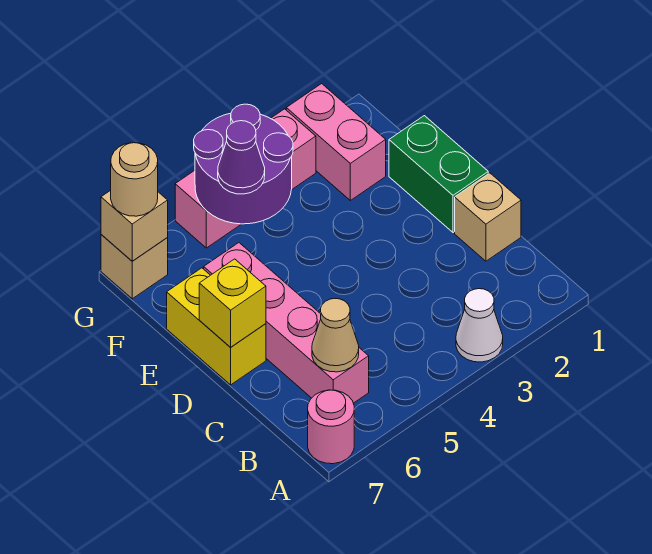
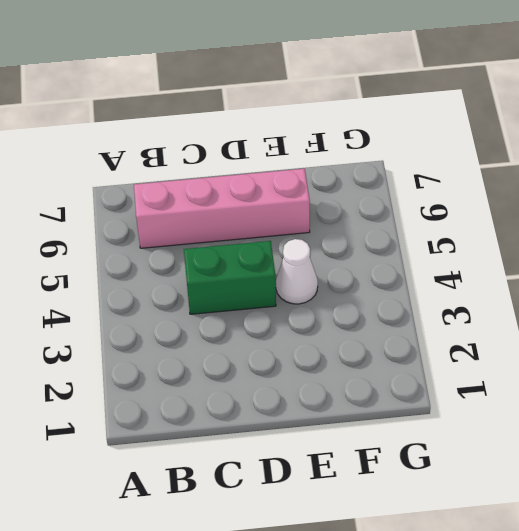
green 1x2 brick [184,241,276,314] -> green 1x2 brick moved to [389,116,488,233]
white 1x1 cone [276,239,318,304] -> white 1x1 cone moved to [456,289,503,362]
none -> pink 1x1 round brick [308,390,354,464]
none -> tan 1x1 brick [455,173,521,261]
none -> yellow 1x2 brick [167,268,266,385]

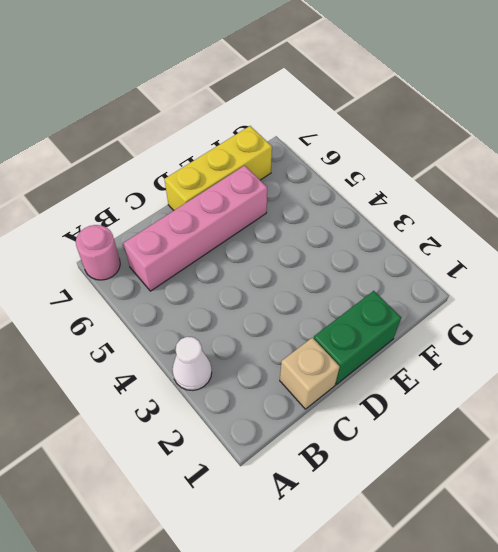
yellow 1x3 brick [164,126,272,210] -> yellow 1x2 brick [167,268,266,385]
none -> pink 1x2 brick [286,84,386,201]
none -> pink 1x3 brick [175,109,316,248]
none -> tan 1x1 brick [101,235,168,299]

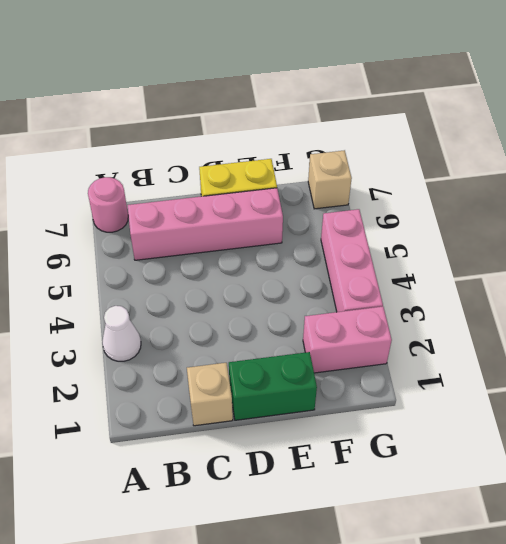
none -> tan 1x1 cone [312,299,359,372]
none -> yellow 1x1 brick [199,259,266,347]
none -> purple 2x2 round brick [194,104,293,224]

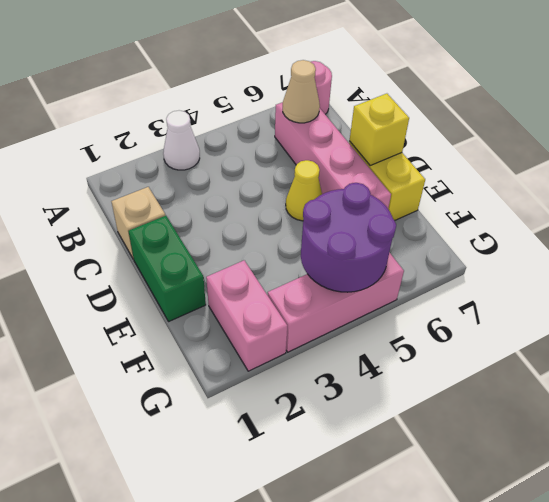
yellow 1x1 cone [286,160,322,221] -> none
none -> tan 1x1 brick [101,235,168,299]
none -> tan 1x1 brick [101,190,168,261]
none -> purple 1x1 cone [218,121,265,194]

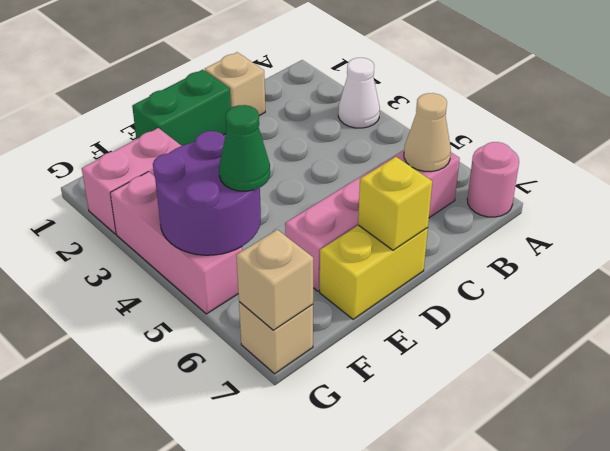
green 1x1 cone [219,105,270,191] -> purple 1x1 cone [218,121,265,194]
none -> tan 1x1 round brick [111,143,158,216]

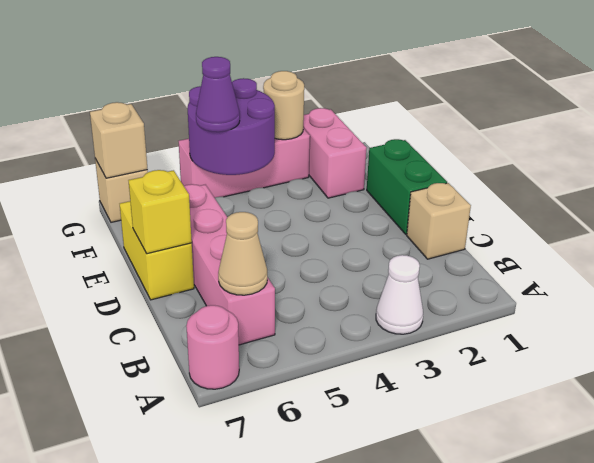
tan 1x1 round brick [263,71,304,140] -> tan 1x1 round brick moved to [111,143,158,216]

